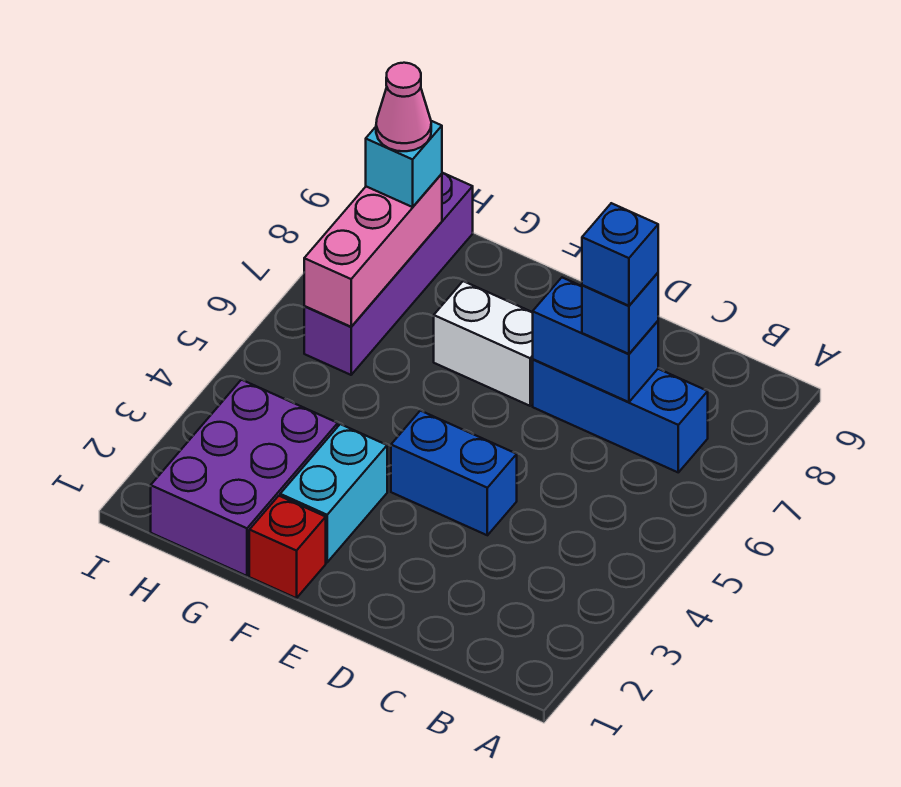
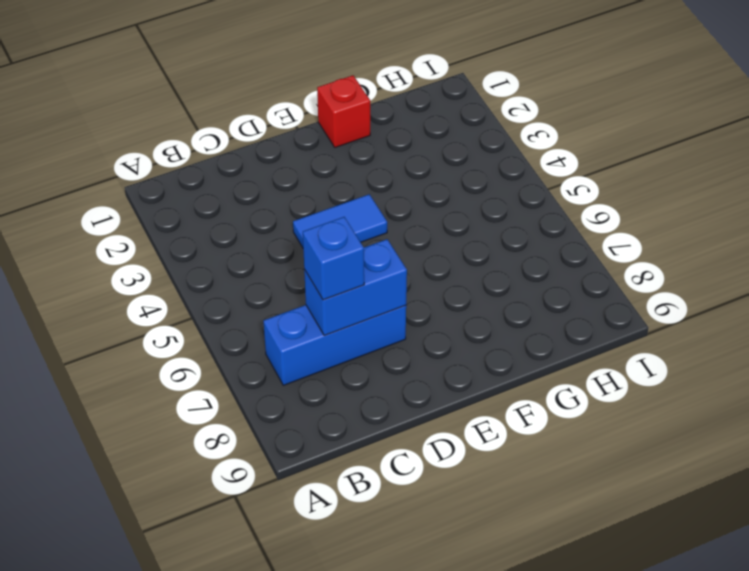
blue 1x2 tile [293,194,387,247] -> blue 1x2 brick [391,411,517,535]
none -> white 1x2 brick [434,281,533,406]
none -> cyan 1x2 brick [280,424,387,562]
none -> purple 2x3 brick [151,380,338,576]

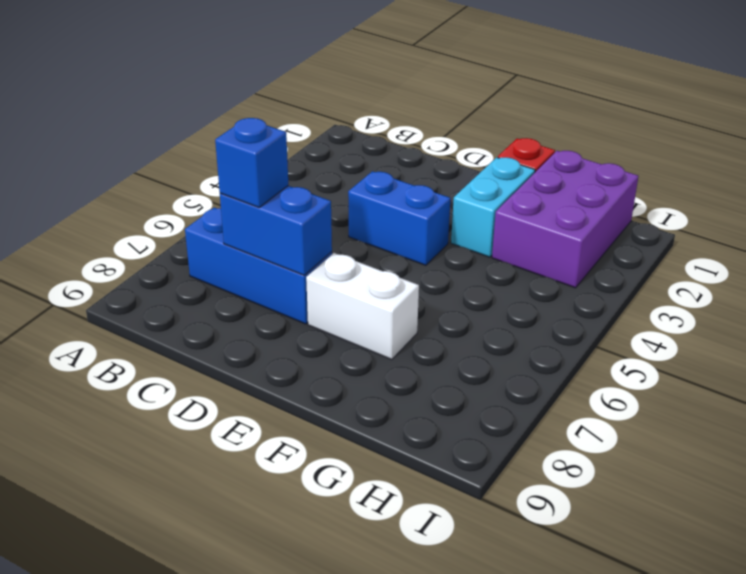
none -> purple 1x4 brick [304,173,473,375]
none -> pink 1x3 brick [304,174,442,327]
none -> cyan 1x1 brick [366,121,442,207]

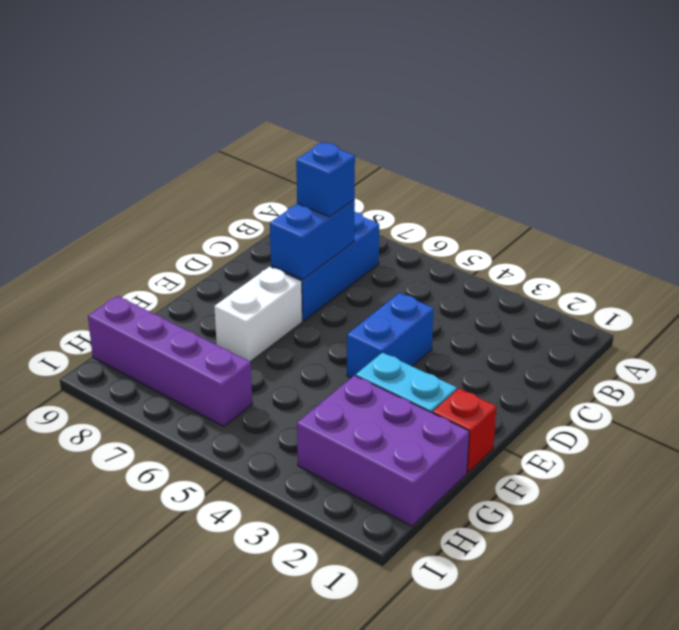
none -> pink 1x3 brick [304,174,442,327]
none -> cyan 1x1 brick [366,121,442,207]
none -> blue 1x1 brick [582,203,658,306]

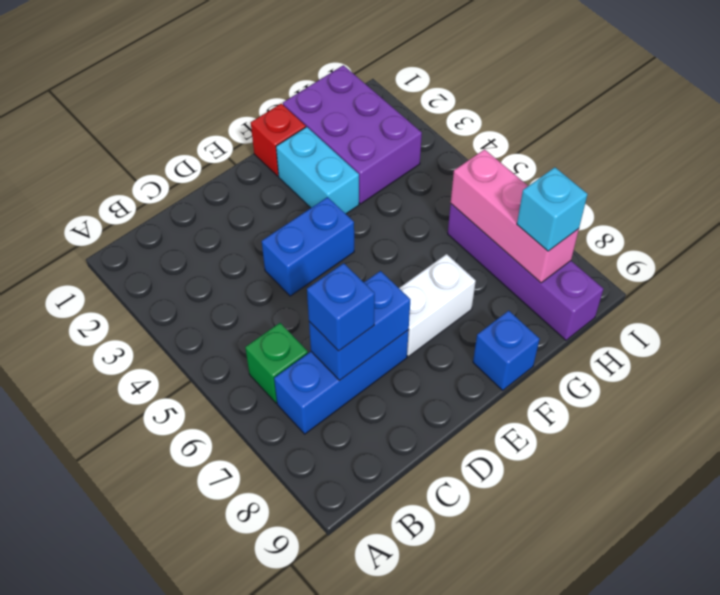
green 1x1 brick [245,323,308,403] -> none
blue 1x1 brick [473,311,540,390] -> blue 1x1 brick moved to [582,203,658,306]
none -> pink 1x1 cone [376,63,431,151]

